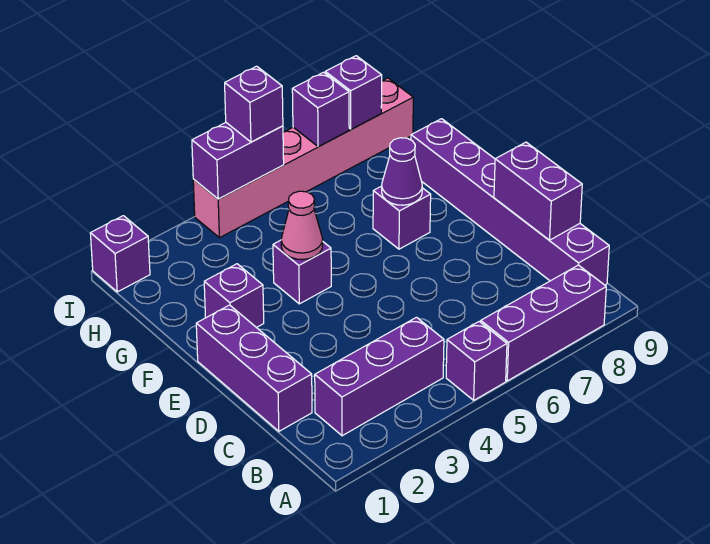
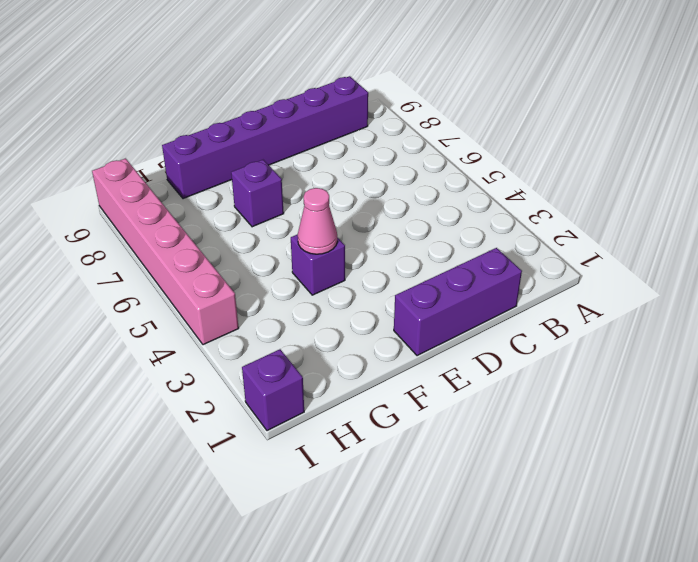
none -> purple 1x1 brick [446,322,507,400]
none -> purple 1x3 brick [481,265,606,381]
none -> purple 1x3 brick [315,317,444,436]

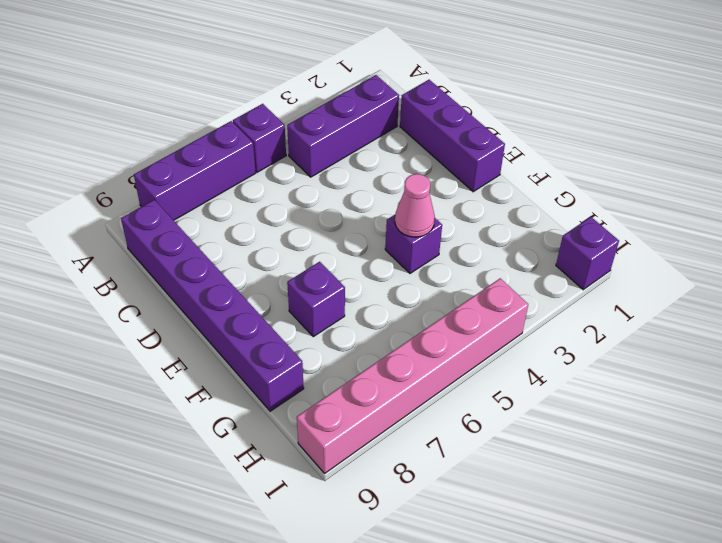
none -> purple 1x1 brick [204,264,264,328]
none -> purple 1x2 brick [494,142,582,240]
none -> purple 1x1 cone [382,138,422,205]

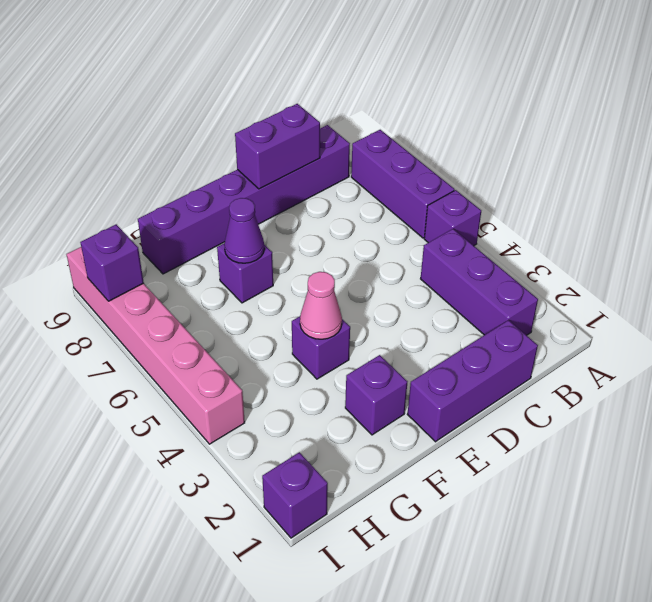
none -> purple 1x2 brick [192,123,284,199]
none -> purple 1x1 brick [292,72,349,147]
none -> purple 1x1 brick [225,66,283,142]

